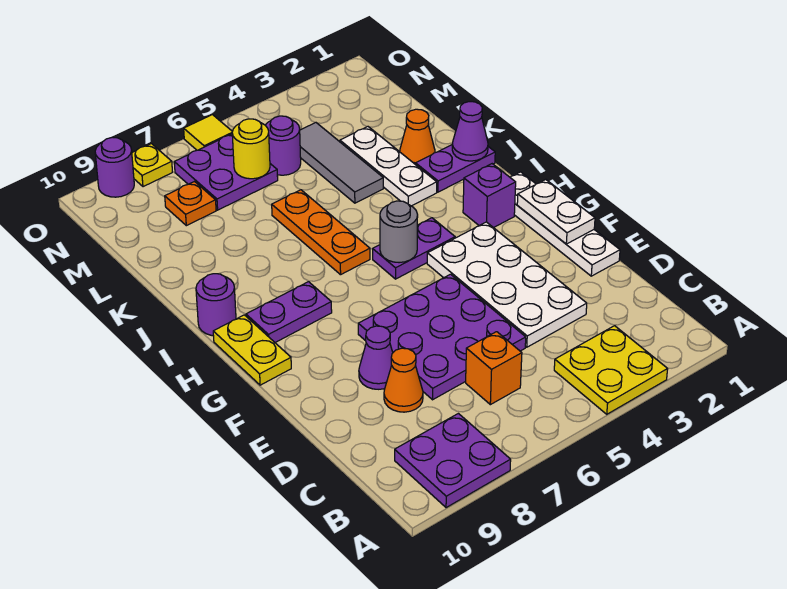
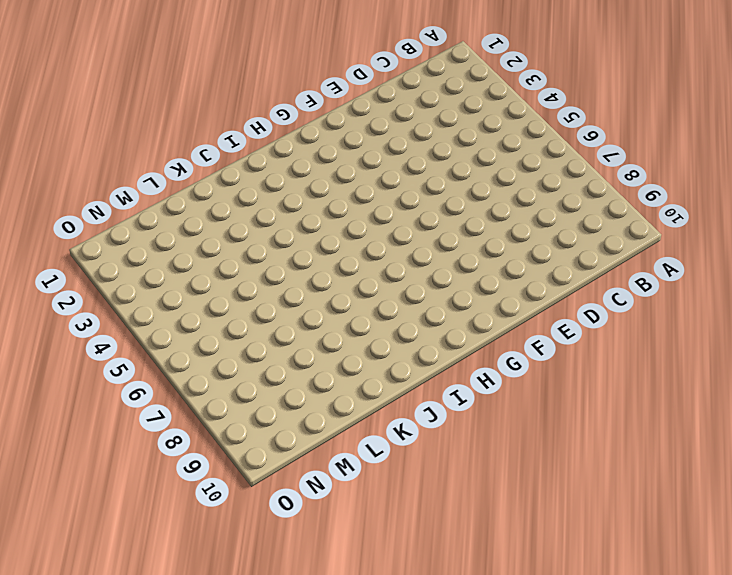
none -> yellow 2x2 plate [554,326,668,414]
none -> purple 2x2 plate [395,413,511,508]
none -> orange 1x1 brick [466,332,522,405]

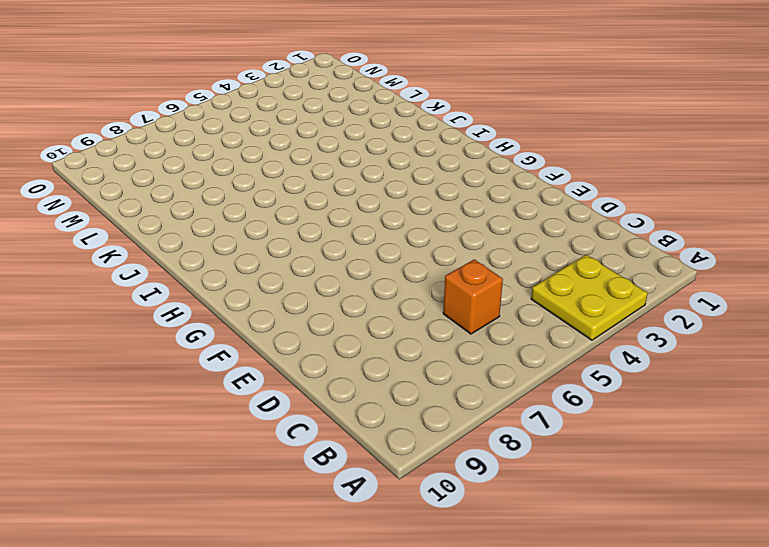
none -> purple 2x2 plate [395,413,511,508]
none -> white 2x4 plate [427,222,587,347]
none -> purple 3x3 plate [358,274,526,400]

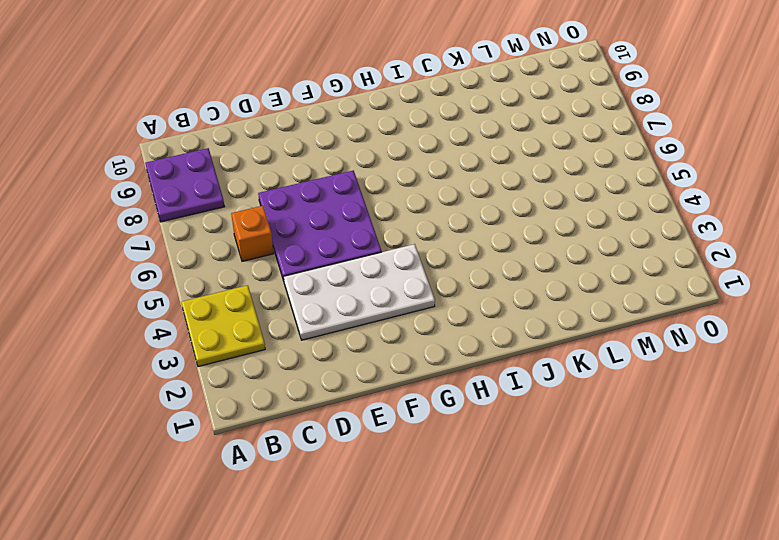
none -> orange 1x1 cone [384,348,423,412]
none -> white 1x4 plate [510,172,620,276]
none -> purple 1x1 cone [359,326,393,389]

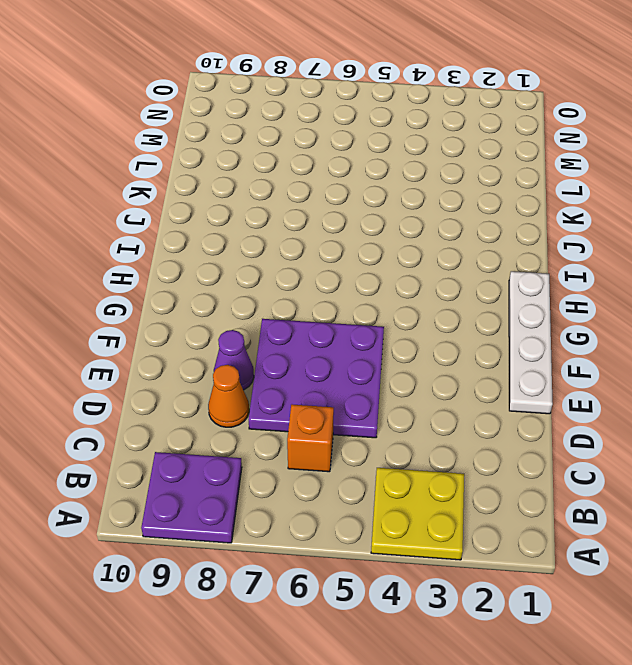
none -> white 2x4 plate [427,222,587,347]
none -> yellow 1x2 plate [213,315,291,385]
none -> purple 1x1 brick [463,164,516,228]

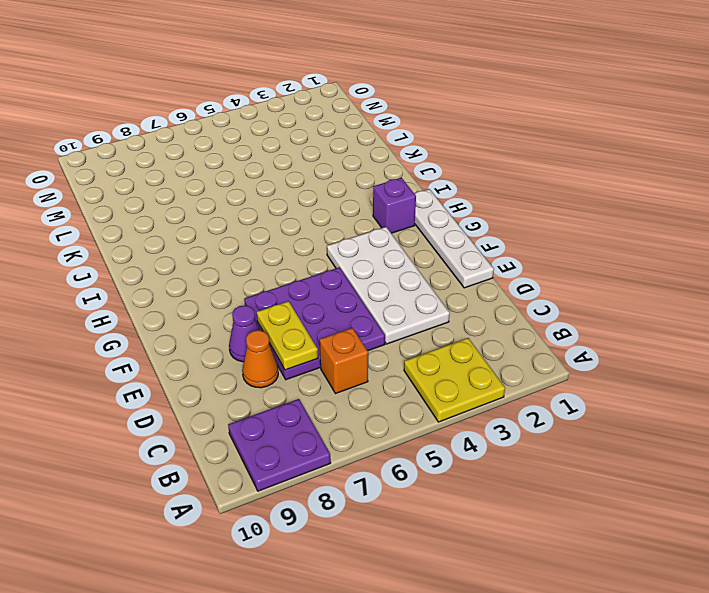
yellow 1x2 plate [257,301,318,370] -> yellow 1x2 plate moved to [213,315,291,385]
none -> purple 1x2 plate [373,218,455,279]
none -> purple 1x2 plate [246,282,332,342]
none -> orange 1x3 plate [272,190,370,275]

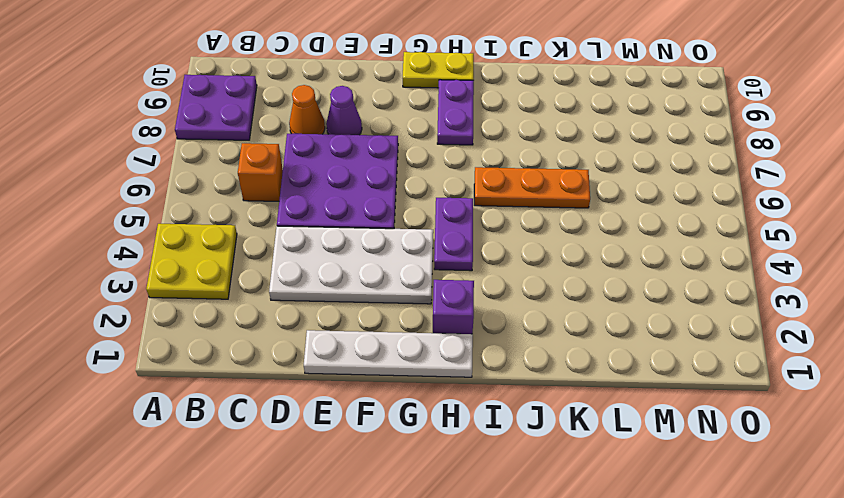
none -> purple 1x1 round brick [196,274,236,336]
none -> purple 1x2 plate [416,145,495,192]
none -> white 1x3 plate [340,127,437,206]

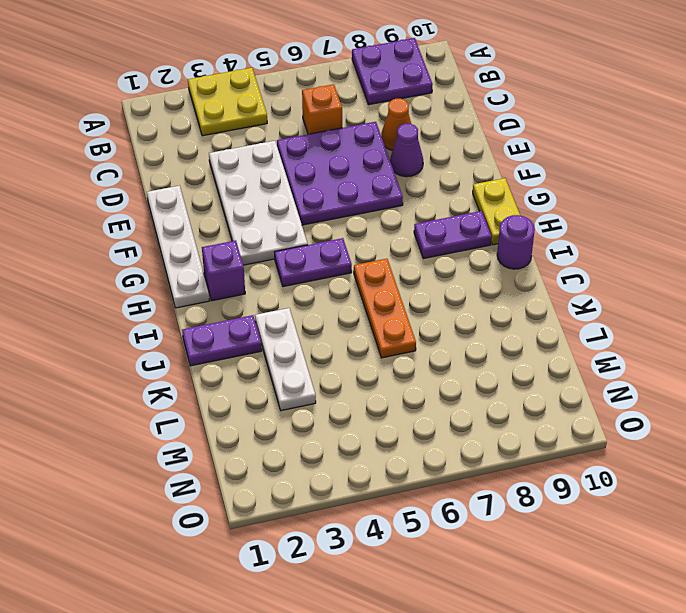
none -> orange 1x1 cone [400,109,435,165]
none -> grey 1x3 tile [300,123,383,203]
none -> purple 1x1 round brick [265,116,301,175]

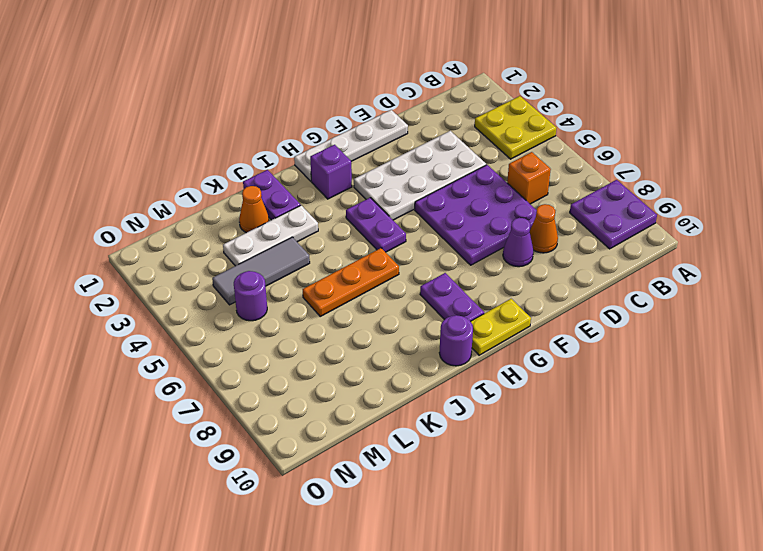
none -> purple 2x2 plate [174,134,278,210]
none -> orange 1x1 plate [165,182,216,226]
none -> yellow 1x1 tile [184,115,233,150]

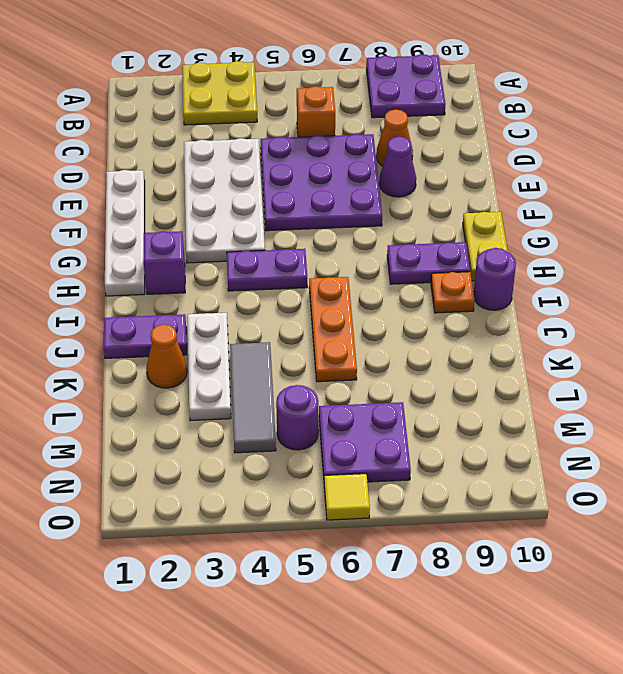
orange 1x1 plate [431,272,475,313] -> orange 1x1 plate moved to [165,182,216,226]
none -> yellow 1x1 plate [132,144,172,187]
none -> purple 1x1 round brick [95,137,134,197]
none -> white 1x2 plate [517,179,595,244]

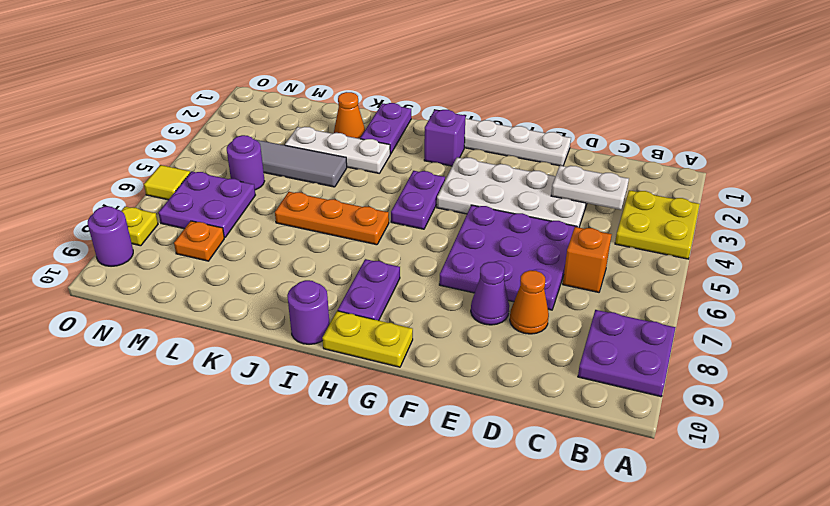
white 1x2 plate [551,165,629,210] -> white 1x2 plate moved to [517,179,595,244]
none -> grey 1x1 round brick [380,201,418,263]
none -> purple 1x1 cone [452,102,488,161]
none -> yellow 1x1 round brick [232,119,270,179]

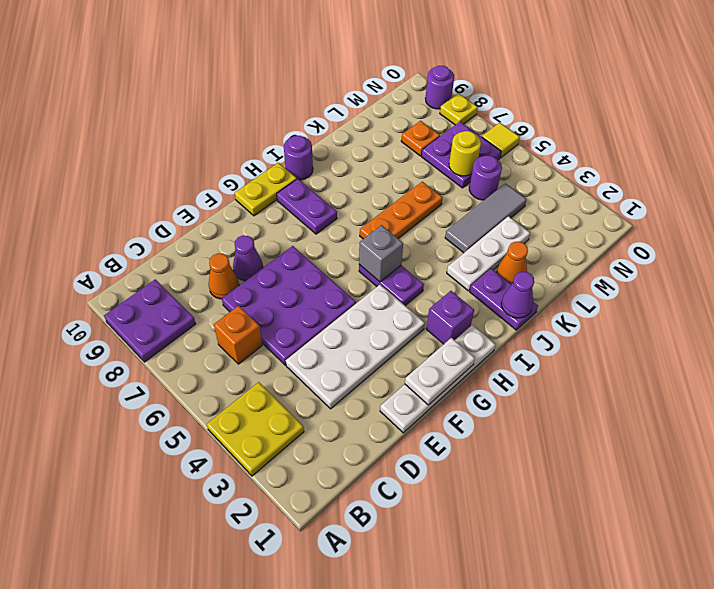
grey 1x1 brick [359,225,403,282] -> grey 1x1 round brick [380,201,418,263]

